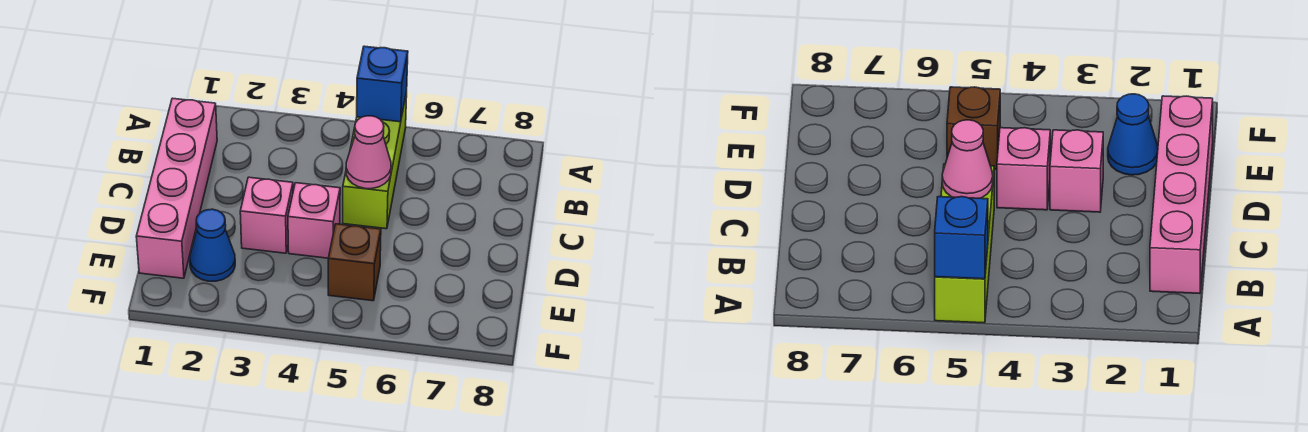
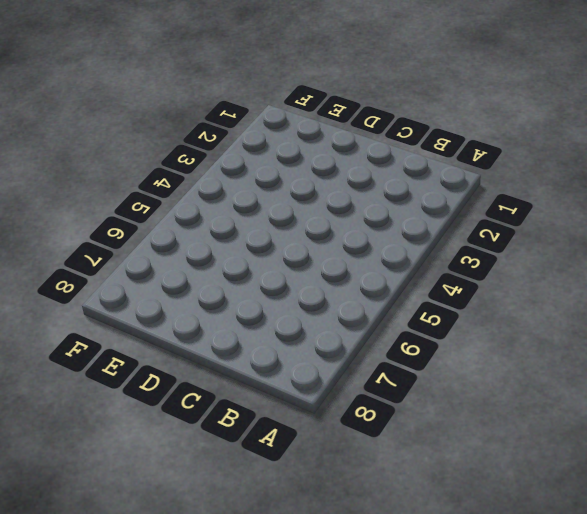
none -> lime 1x3 brick [343,92,407,229]
none -> pink 1x4 brick [136,98,217,278]

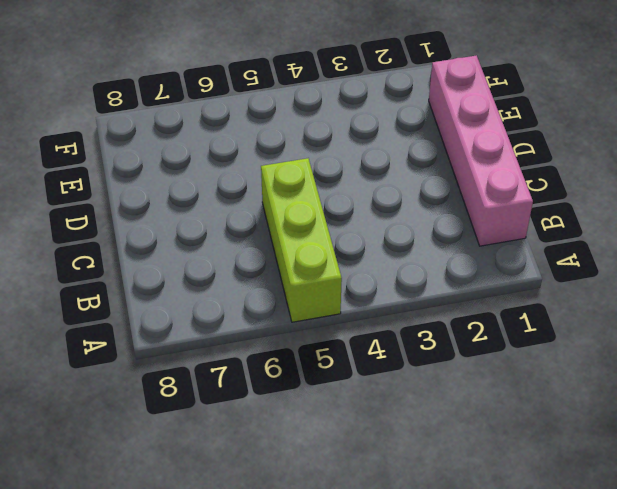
none -> pink 1x1 brick [240,177,293,253]
none -> pink 1x1 brick [288,183,340,258]

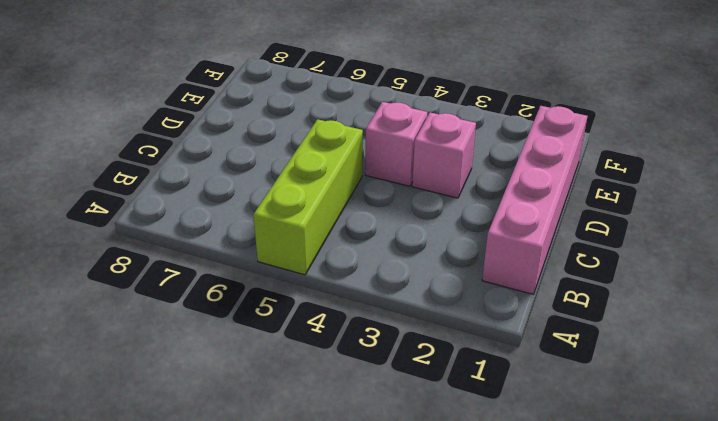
none -> blue 1x1 cone [190,209,235,281]
none -> brown 1x1 brick [328,224,381,301]

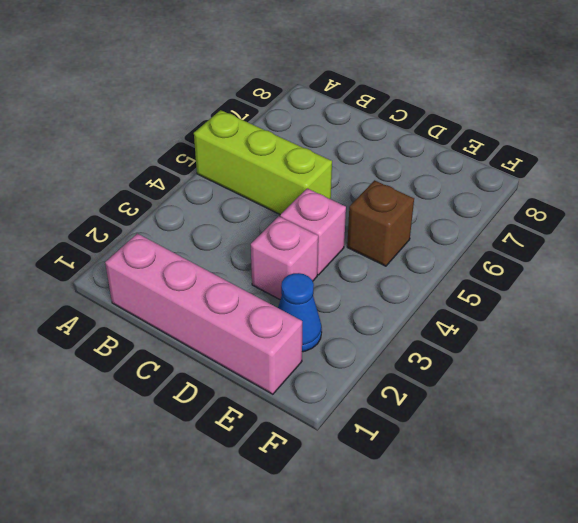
none -> blue 1x1 brick [357,46,408,122]
none -> pink 1x1 cone [346,116,391,189]

